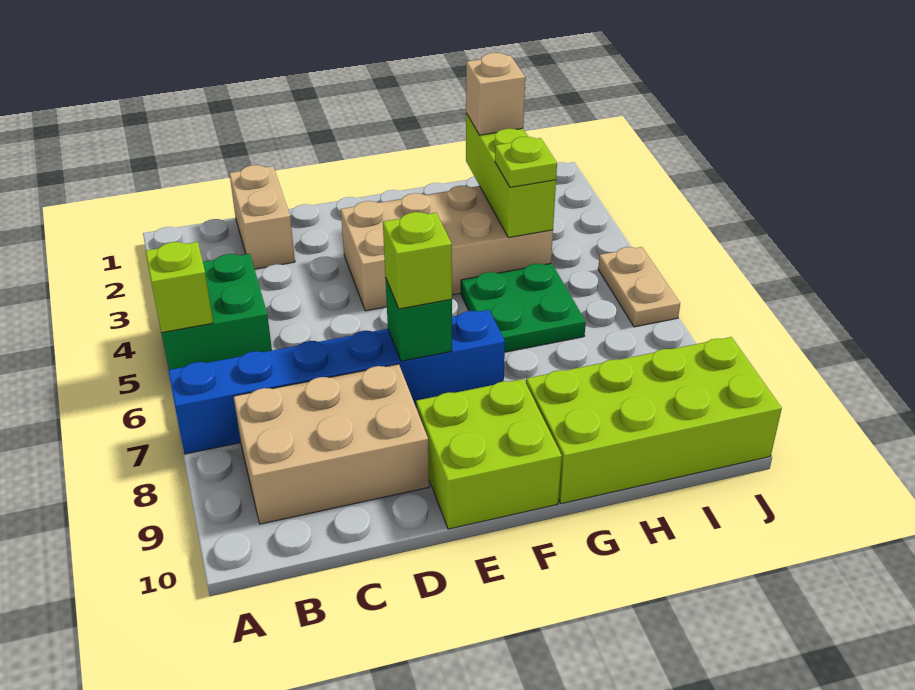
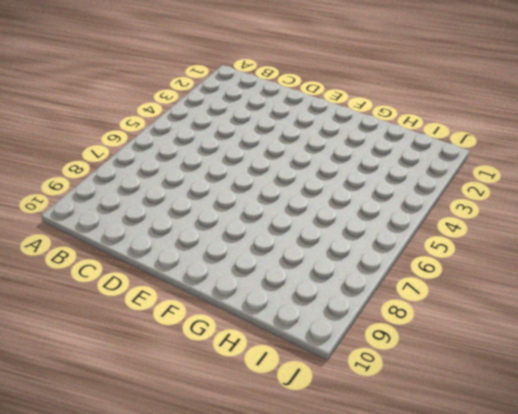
none -> green 2x2 brick [162,254,272,370]
none -> blue 1x6 brick [168,310,505,454]
none -> tan 2x3 brick [233,364,429,524]

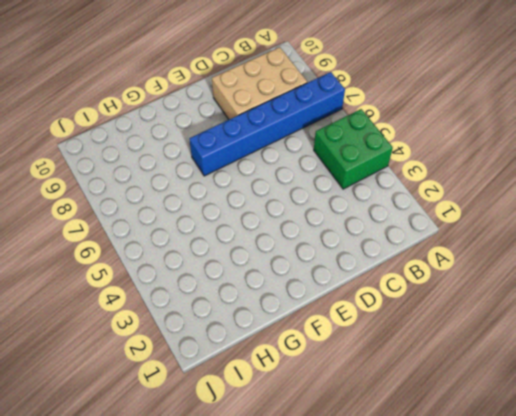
none -> tan 1x2 brick [229,165,295,269]
none -> tan 2x4 brick [341,186,553,311]
none -> lime 2x2 brick [416,379,562,529]

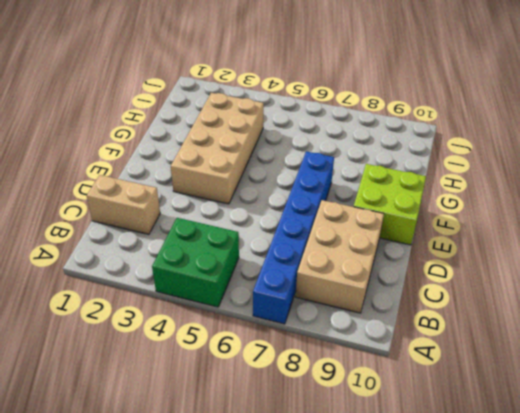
none -> green 2x2 plate [461,263,586,352]
none -> lime 2x4 brick [526,337,782,504]
none -> tan 1x2 plate [598,247,680,327]

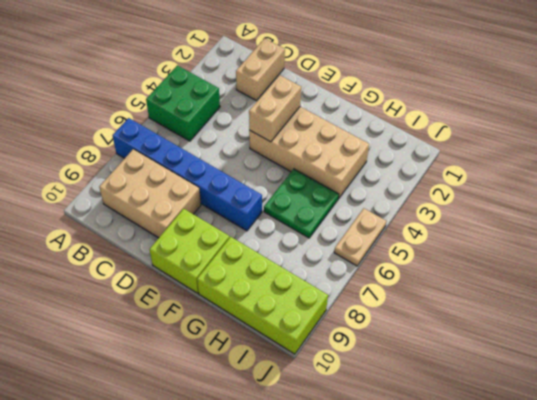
tan 1x2 brick [249,75,301,142] -> none
none -> lime 1x1 brick [146,242,213,333]
none -> green 1x1 brick [385,278,452,361]
none -> lime 1x3 brick [466,113,556,238]

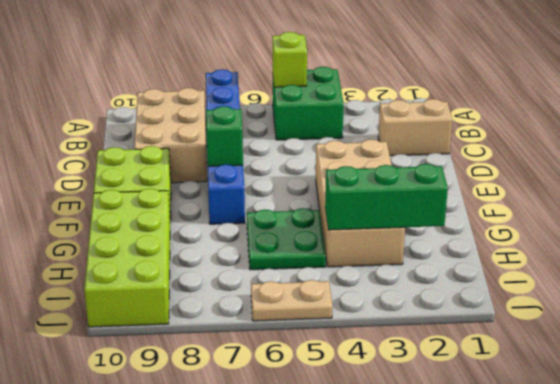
green 1x3 brick [325,164,448,230] -> lime 1x3 brick [466,113,556,238]
none -> lime 1x1 brick [383,212,452,309]
none -> tan 1x1 brick [466,53,525,135]
none -> lime 1x1 plate [495,137,557,187]

